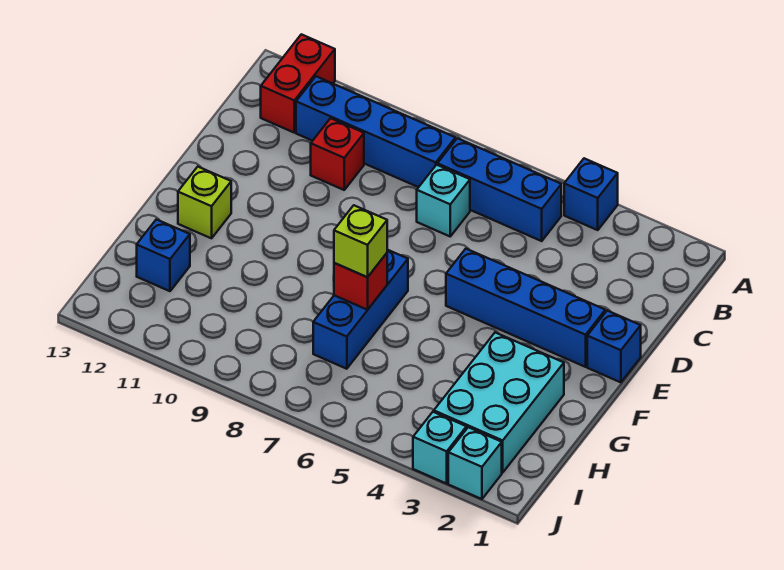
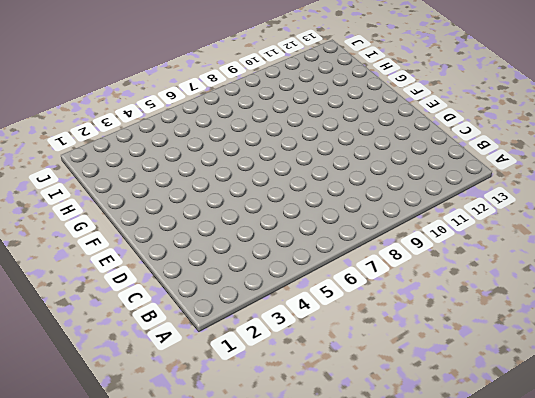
none -> blue 1x1 brick [564,158,618,230]
none -> red 1x2 brick [261,34,335,132]
none -> blue 1x3 brick [437,138,561,241]

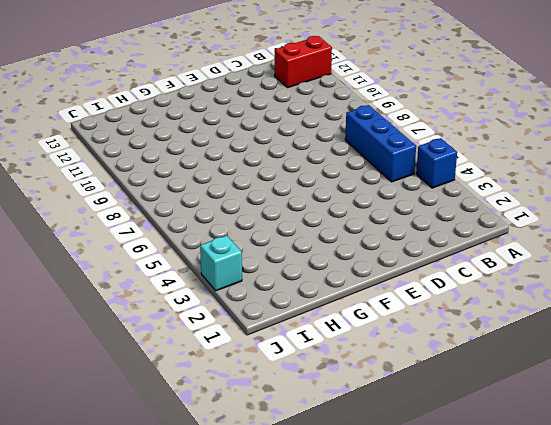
none -> blue 1x4 brick [296,76,455,187]
none -> cyan 1x1 brick [417,165,470,236]
none -> red 1x1 brick [311,118,364,190]

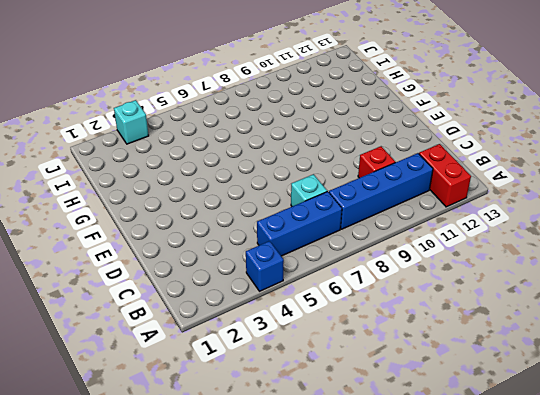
none -> blue 1x1 brick [587,311,641,382]
none -> blue 1x4 brick [446,249,605,367]
none -> blue 1x3 brick [313,250,408,369]

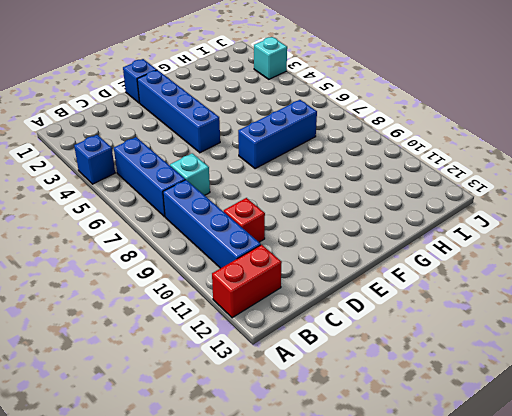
none -> lime 1x1 brick [178,167,231,238]
none -> cyan 2x3 brick [434,333,564,473]
none -> blue 1x1 brick [137,219,190,291]

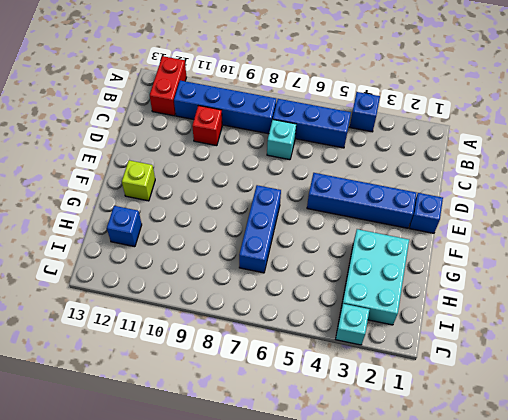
none -> cyan 1x1 brick [448,427,502,499]
none -> red 1x1 brick [334,253,387,310]
none -> lime 1x1 brick [334,205,387,277]

